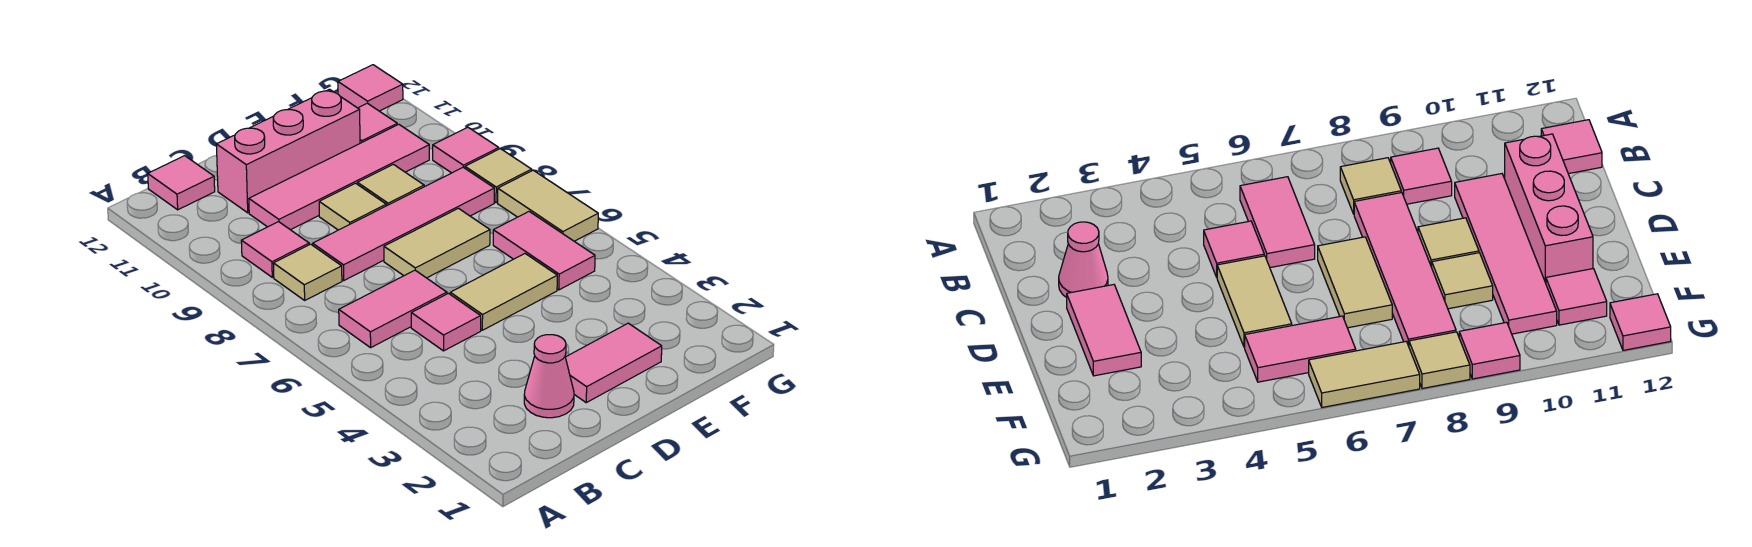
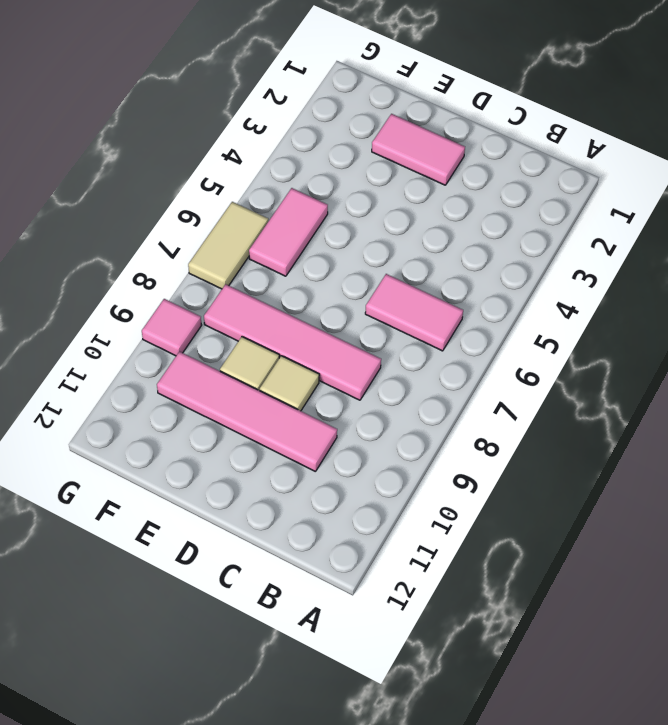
none -> tan 1x1 tile [273,244,342,300]
none -> pink 1x1 tile [241,222,309,277]
none -> pink 1x1 tile [148,156,215,210]

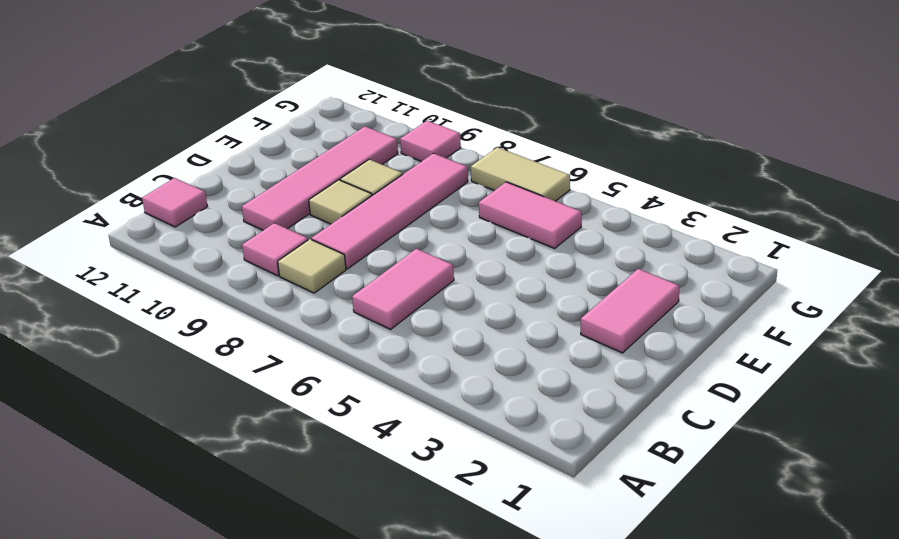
none -> pink 1x1 cone [524,335,574,418]
none -> pink 1x1 tile [411,293,481,351]
none -> pink 1x3 brick [216,89,360,213]

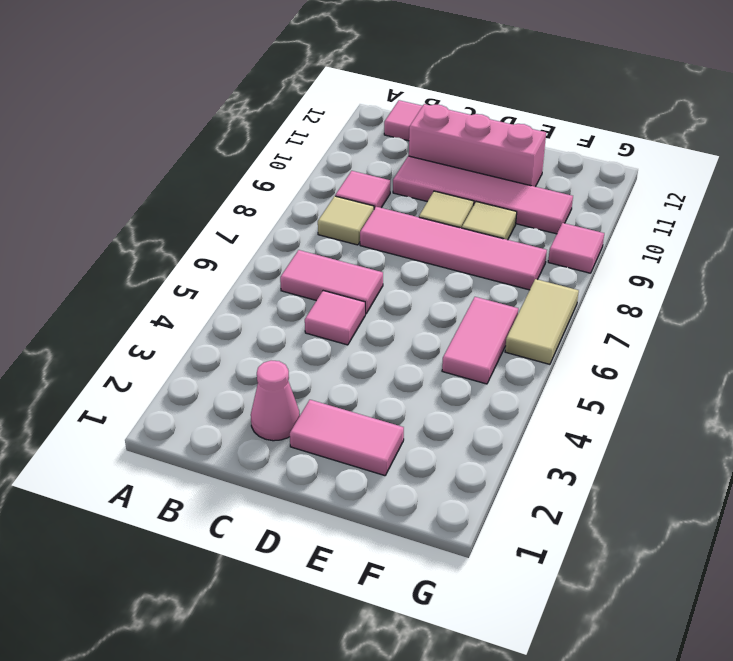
none -> tan 1x2 tile [450,254,557,330]
none -> tan 1x2 tile [384,208,490,278]
none -> pink 1x1 tile [358,103,397,143]

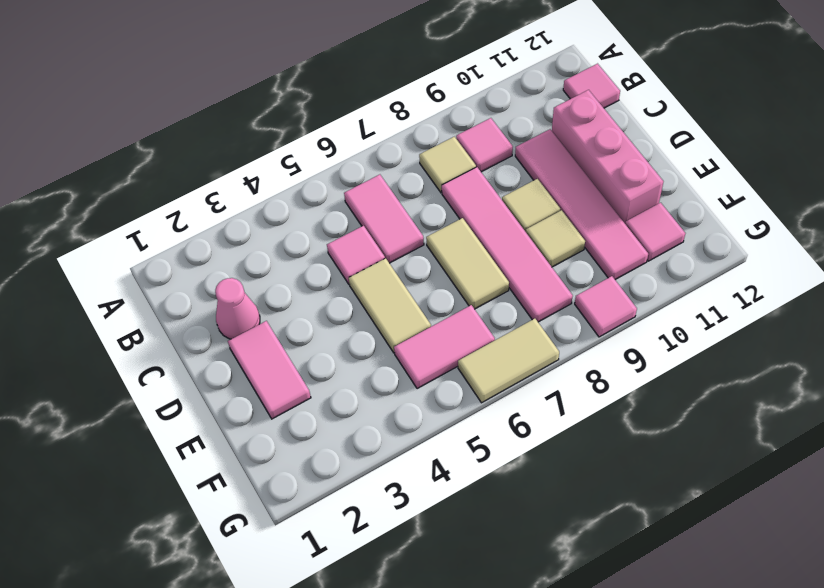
none -> tan 1x1 tile [465,149,532,203]
none -> pink 1x1 tile [338,65,403,111]

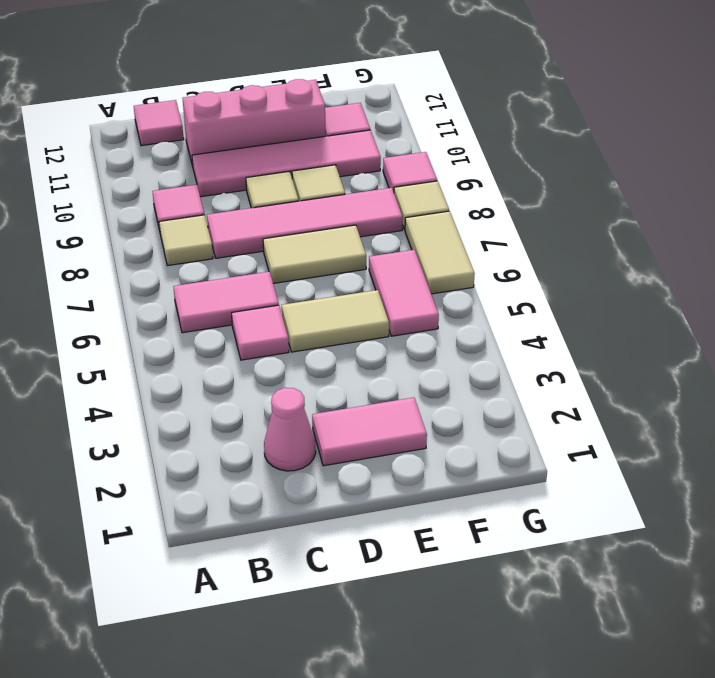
none -> pink 1x1 tile [338,65,403,111]

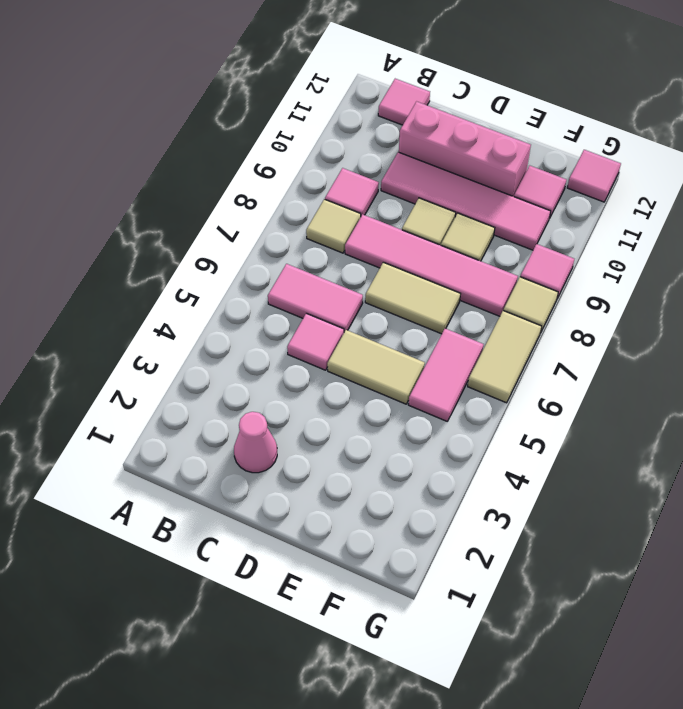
none -> pink 1x2 tile [565,323,662,403]

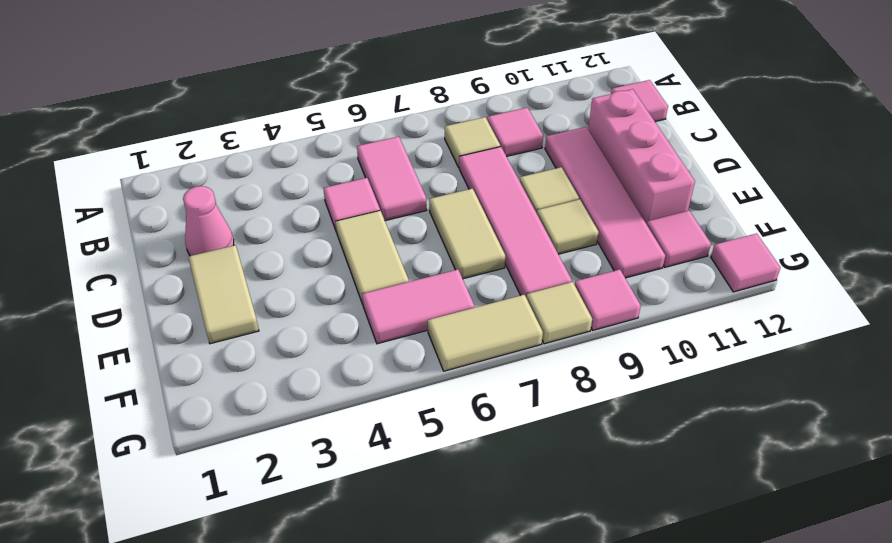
tan 1x2 tile [188,245,259,344] -> pink 1x2 tile [565,323,662,403]

